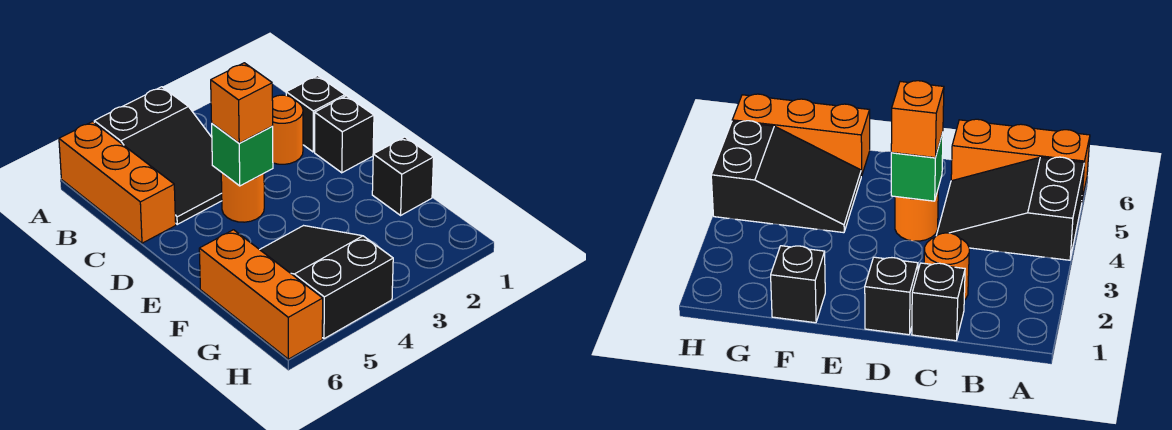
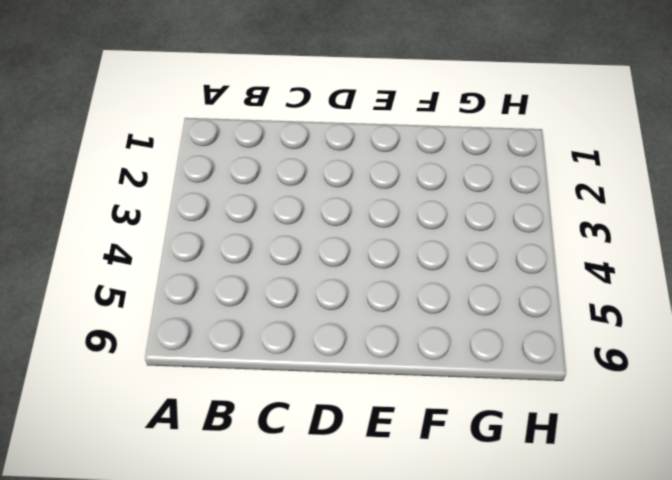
none -> black 2x3 slope [94,87,222,224]
none -> orange 1x3 brick [59,122,176,243]

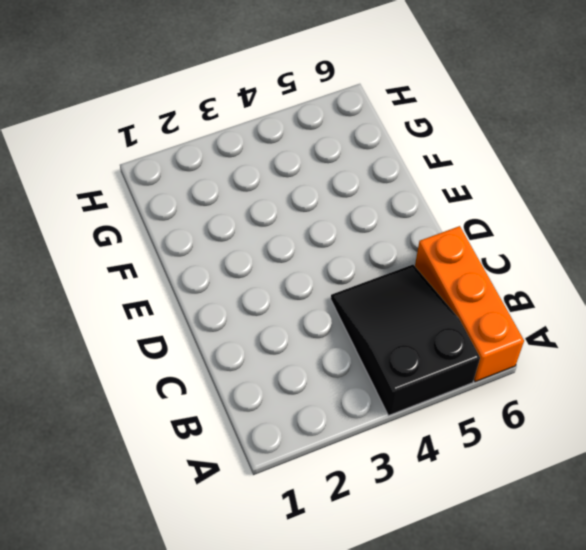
none -> black 1x1 brick [286,76,345,152]
none -> orange 1x1 round brick [272,95,303,164]

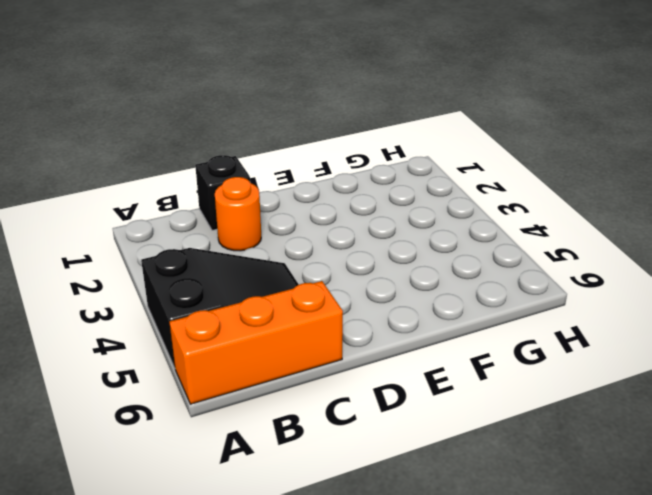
none -> black 1x1 brick [315,96,374,173]
none -> orange 1x1 round brick [221,172,264,222]

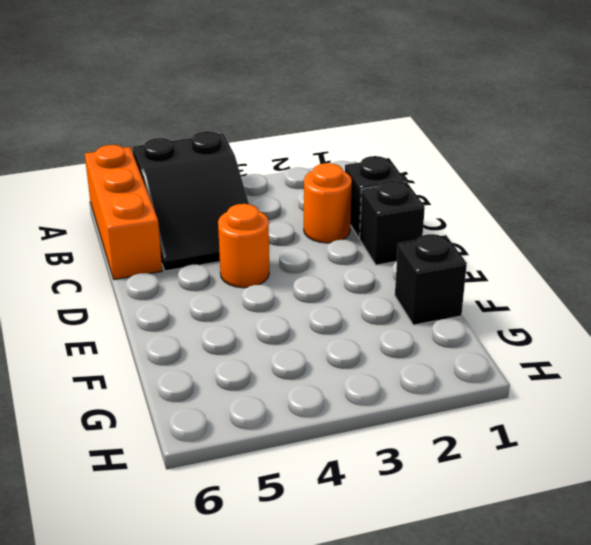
none -> black 2x3 slope [260,226,393,339]
none -> orange 1x3 brick [199,230,323,359]

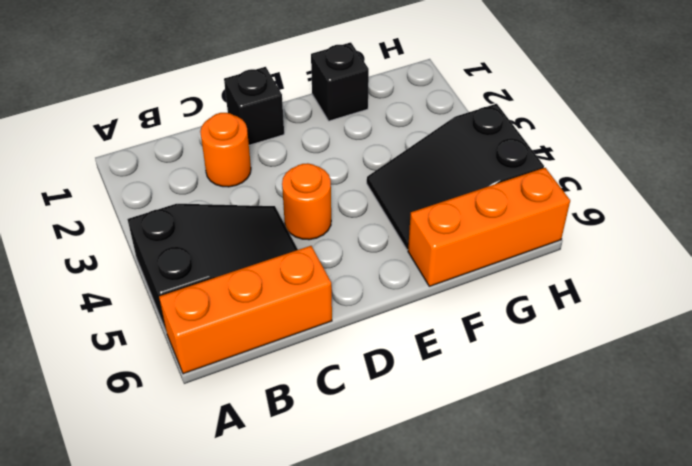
none -> black 1x1 brick [286,76,345,152]
none -> green 1x1 brick [212,124,273,186]

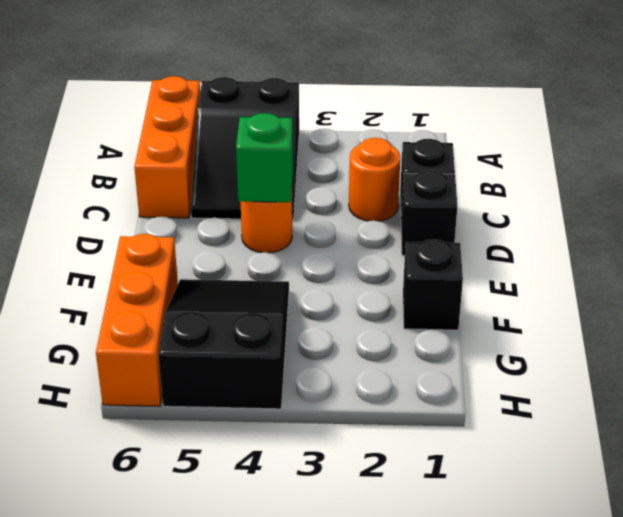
none -> orange 1x1 brick [211,63,273,143]

